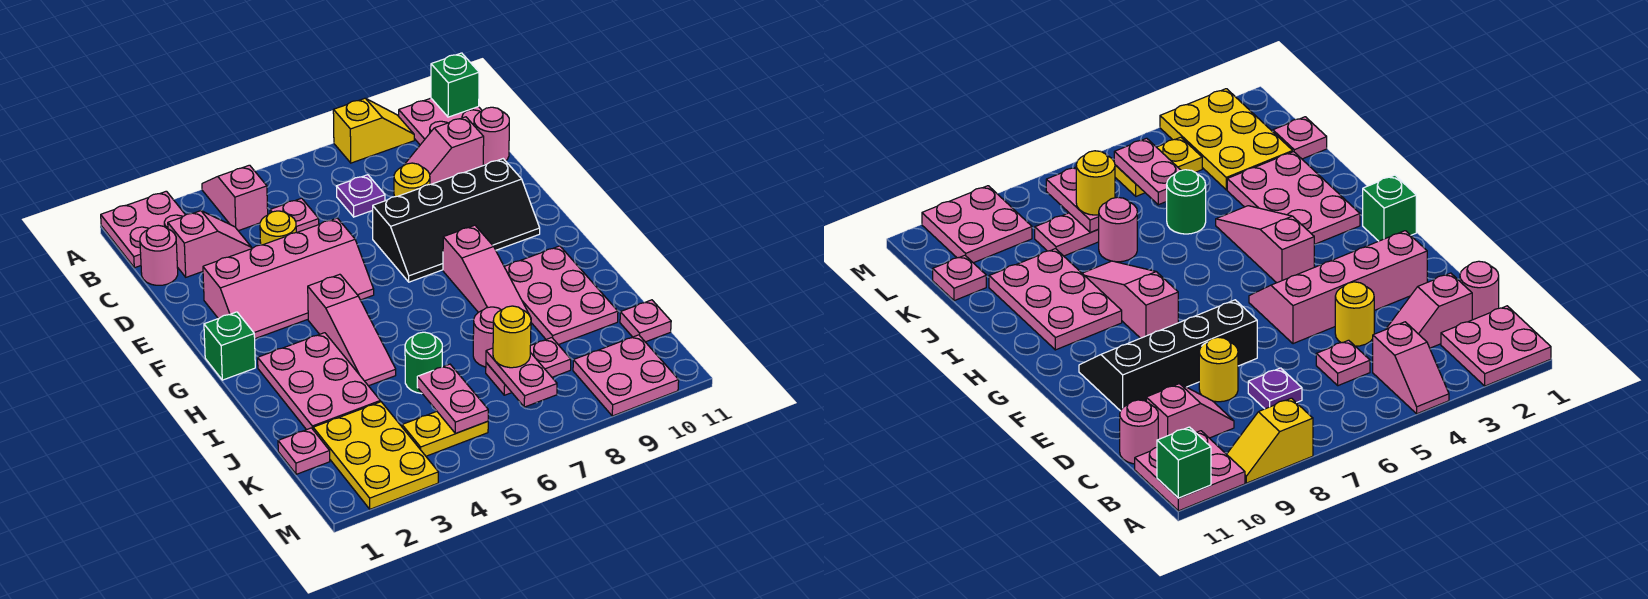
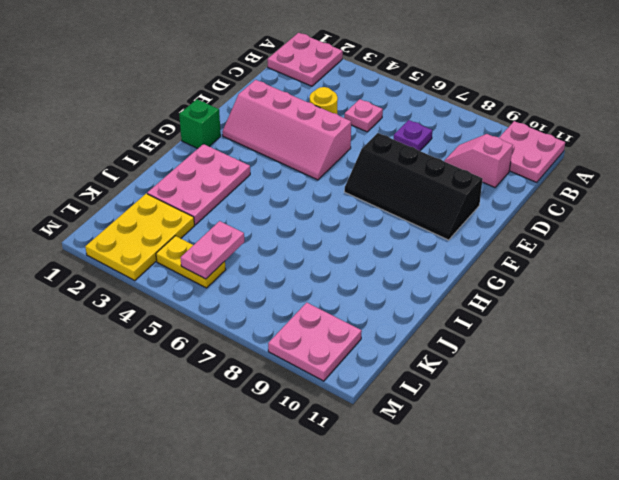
none -> pink 1x2 slope [202,165,268,231]
none -> yellow 1x2 slope [333,98,414,163]
none -> pink 1x1 round brick [140,225,178,285]
none -> pink 1x2 slope [168,211,252,277]

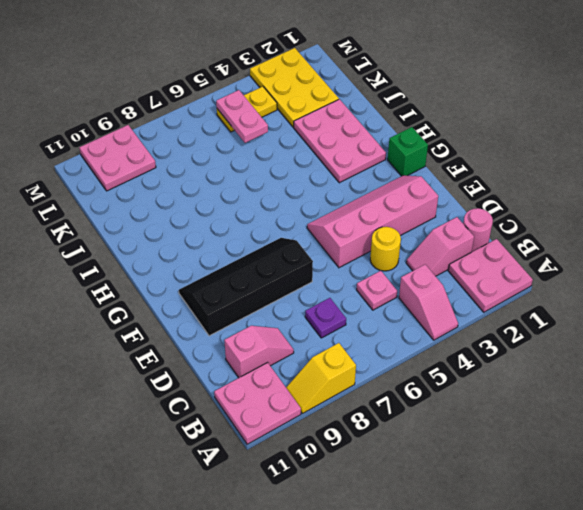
none -> pink 1x1 round brick [474,107,509,165]
none -> yellow 1x1 round brick [394,163,430,197]
none -> pink 1x3 slope [308,274,396,386]
none -> pink 1x3 slope [443,225,529,314]

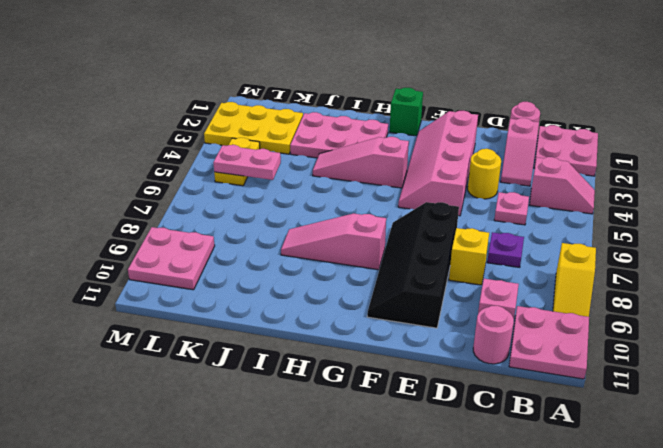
yellow 1x1 brick [449,228,489,285] -> yellow 1x1 round brick [394,163,430,197]
none -> pink 2x3 plate [504,246,618,345]
none -> green 1x1 round brick [405,332,442,394]
none -> pink 1x1 round brick [473,307,501,367]
none -> pink 1x1 plate [278,428,330,474]

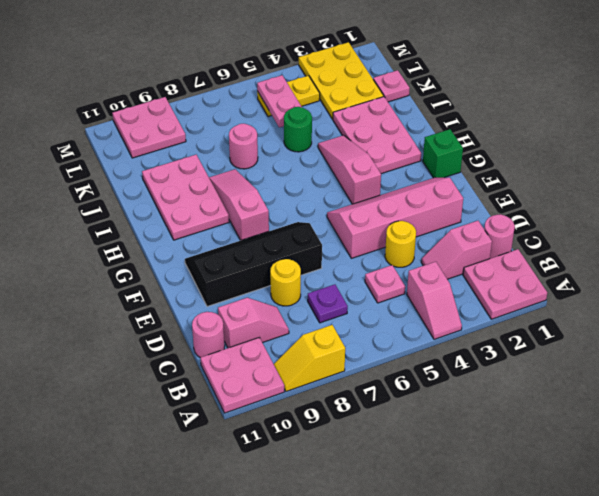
none -> pink 1x2 plate [486,338,571,395]
none -> pink 1x1 plate [620,300,671,342]
none -> green 1x1 brick [431,53,479,117]
none -> pink 1x2 plate [486,348,557,407]

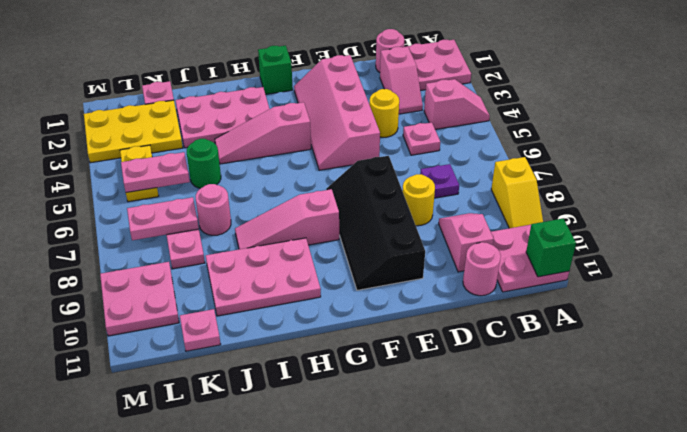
none -> yellow 1x1 round brick [493,306,531,368]

